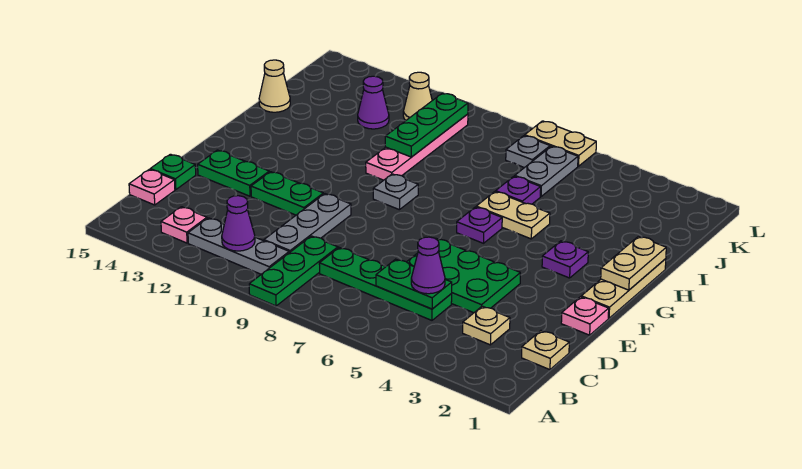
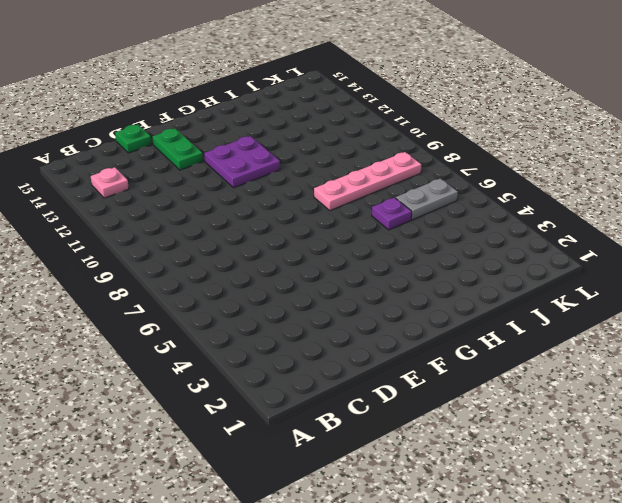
purple 2x2 plate [204,136,280,188] -> none
pink 1x4 plate [314,152,422,211] -> pink 1x4 plate moved to [366,114,468,180]
none -> green 1x3 plate [249,236,338,306]
none -> grey 1x3 plate [188,218,289,274]
none -> tan 1x1 plate [522,331,569,370]
none -> tan 1x1 plate [463,306,510,345]

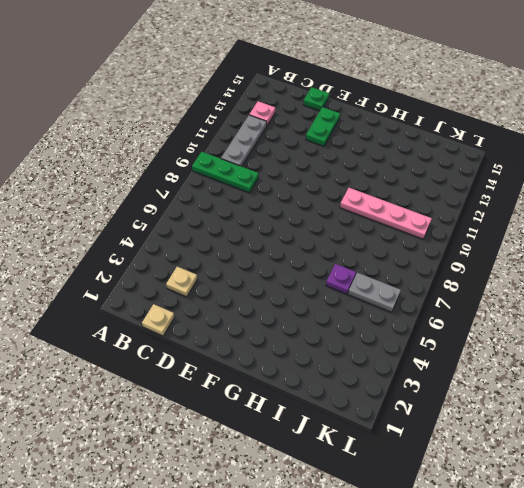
none -> green 1x4 plate [319,248,452,320]
none -> grey 1x3 plate [264,194,351,253]
none -> pink 1x1 plate [129,169,175,205]
none -> green 2x3 plate [407,239,520,313]

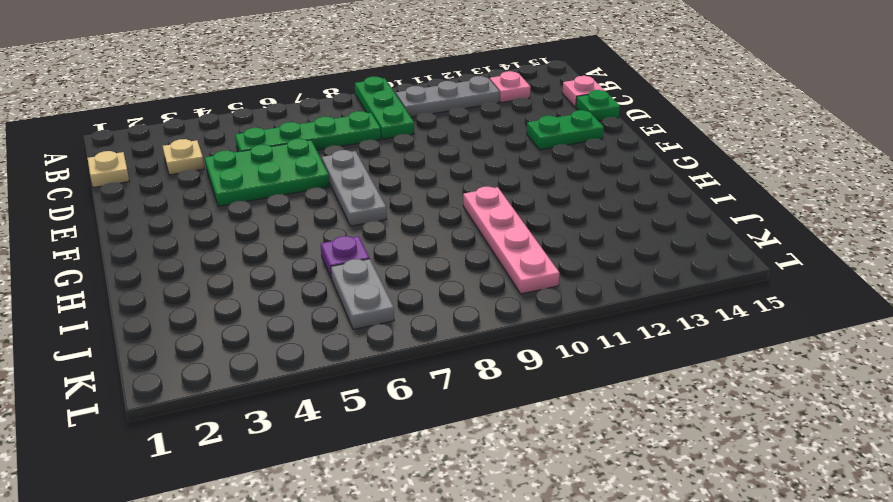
grey 1x3 plate [322,150,387,226] -> grey 1x3 plate moved to [264,194,351,253]
none -> pink 1x1 plate [561,297,609,335]
none -> green 1x2 plate [251,172,323,215]
none -> tan 1x3 plate [581,259,666,318]
none -> purple 1x1 plate [542,241,588,278]

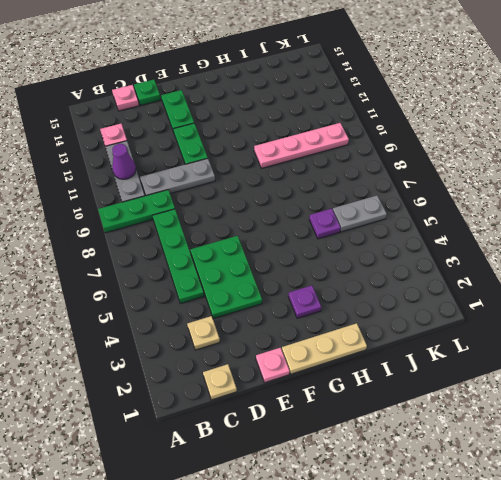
none -> purple 1x1 plate [457,207,502,243]
none -> grey 1x1 plate [373,174,418,210]
none -> tan 1x2 plate [476,192,550,239]
none -> tan 1x1 cone [259,60,290,112]

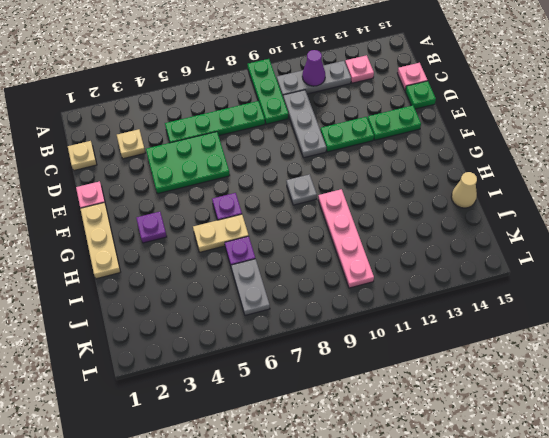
none -> purple 1x1 cone [358,76,389,129]
none -> grey 1x1 plate [506,136,550,168]
none -> tan 1x1 cone [403,72,432,120]
none -> tan 1x2 plate [525,121,596,166]

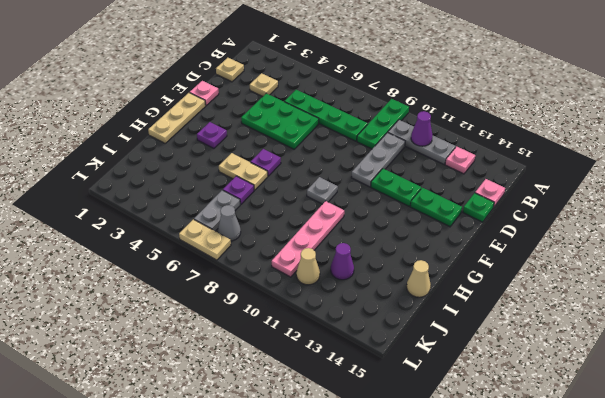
grey 1x1 cone [218,205,241,241] -> grey 1x1 plate [506,136,550,168]
none -> green 1x2 plate [376,259,452,309]
none -> tan 1x2 plate [601,236,666,290]
none -> green 1x3 plate [385,93,468,157]
none -> purple 1x1 cone [411,237,445,294]

